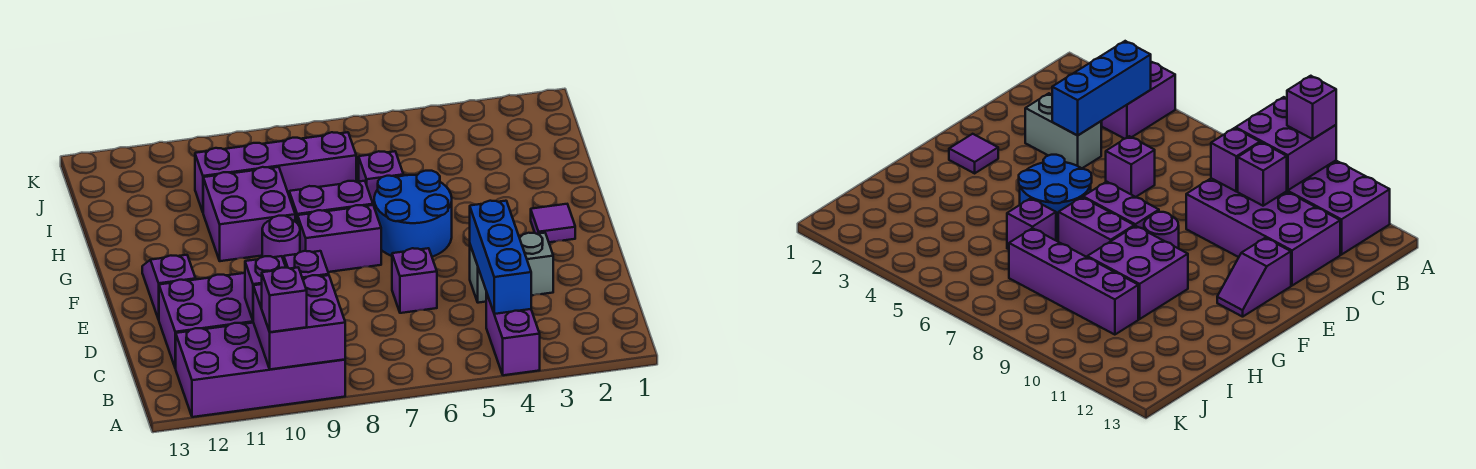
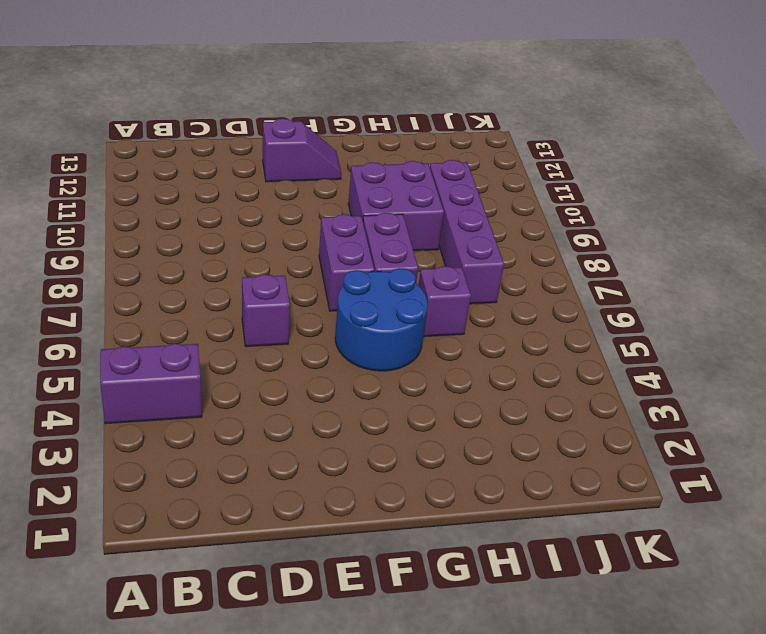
none -> purple 2x4 brick [175,323,345,417]
none -> purple 2x4 brick [159,273,253,368]
none -> grey 1x2 brick [470,233,553,303]

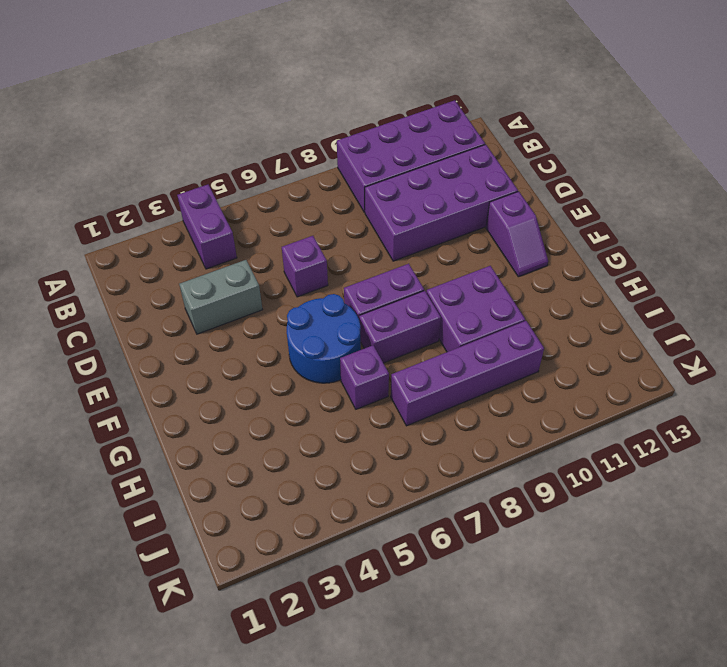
none -> purple 1x1 tile [531,204,575,242]
none -> purple 1x1 round brick [262,216,300,260]
none -> purple 2x2 brick [253,275,345,369]

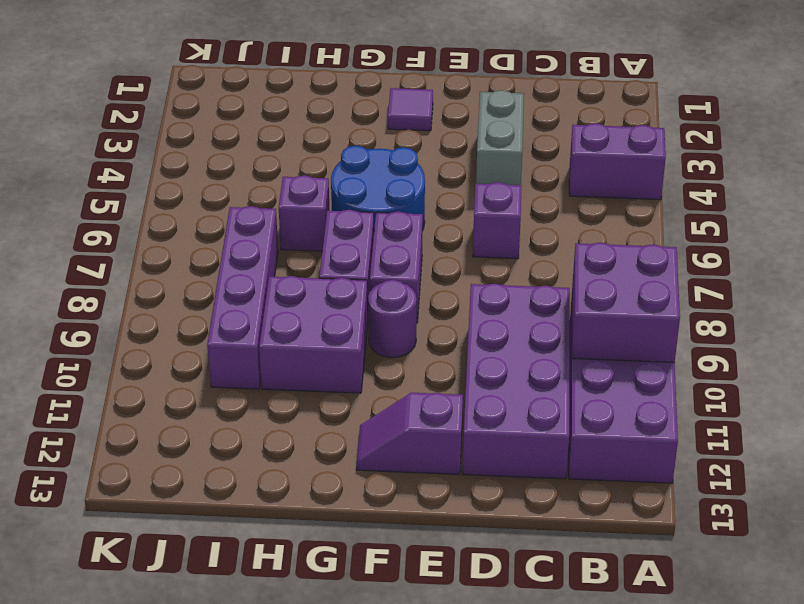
none -> blue 1x3 brick [470,201,531,314]
none -> purple 1x1 brick [284,251,329,279]
none -> purple 1x1 brick [245,256,286,320]

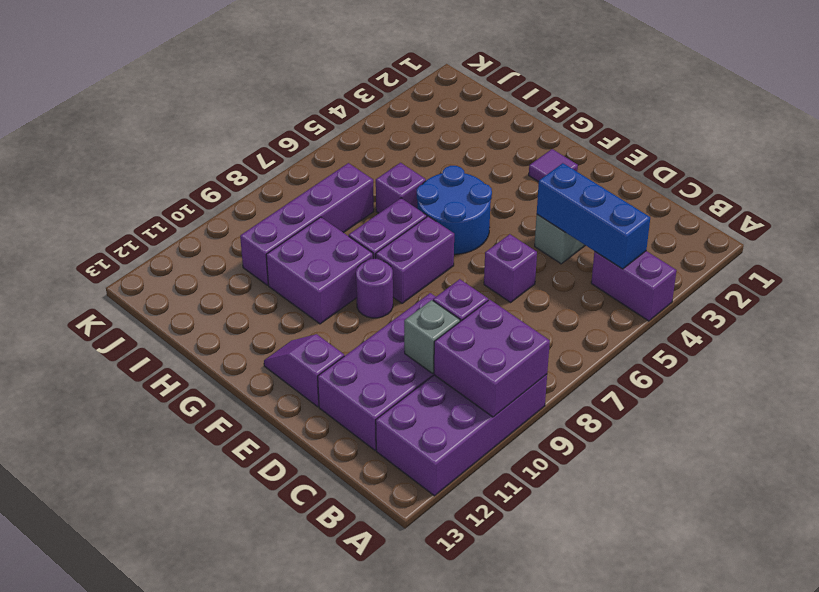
grey 1x1 brick [404,300,460,373] -> purple 1x1 brick [245,256,286,320]
none -> purple 1x1 brick [262,268,307,332]

